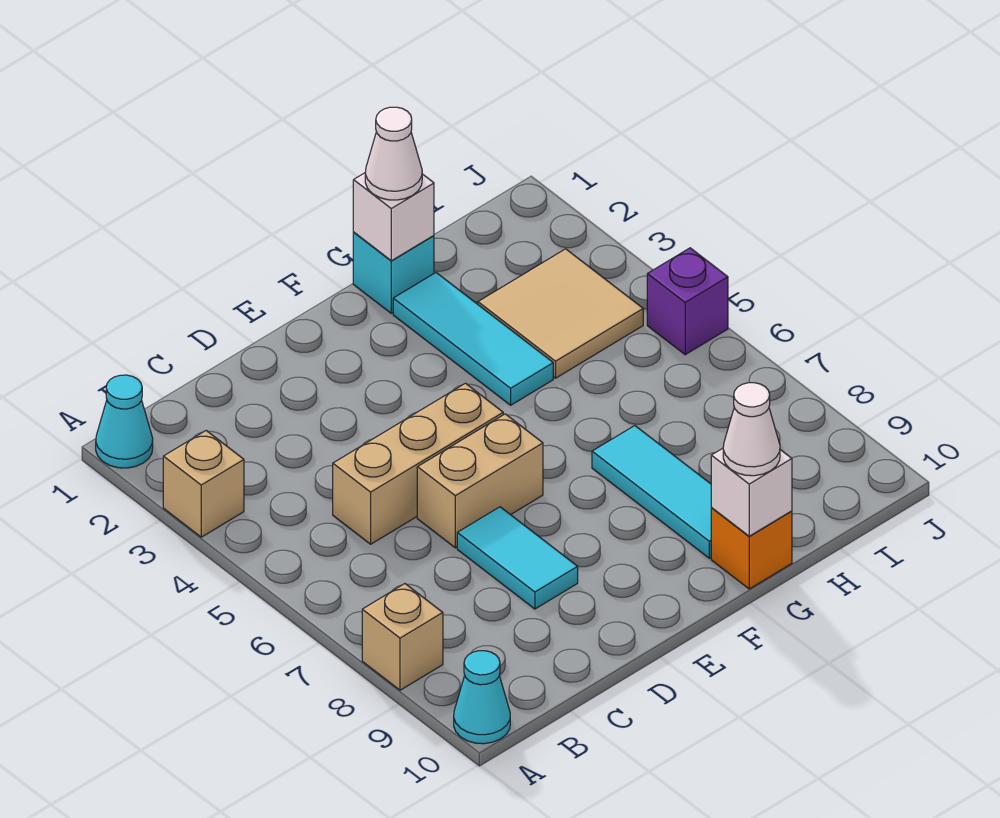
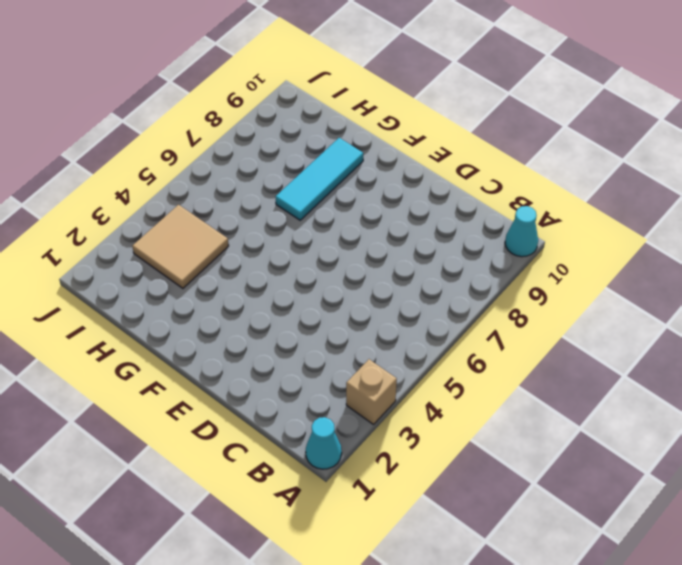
none -> tan 1x1 brick [362,584,443,690]
none -> tan 1x3 brick [333,383,503,544]
none -> tan 1x2 brick [417,414,543,548]

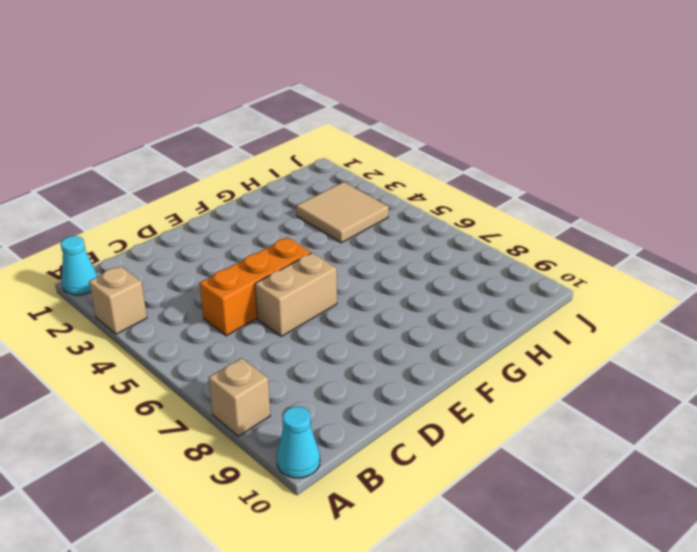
orange 1x3 brick [200,237,311,336] -> tan 1x3 brick [333,383,503,544]
none -> cyan 1x2 tile [457,507,578,609]
none -> cyan 1x1 brick [353,233,434,313]
none -> cyan 1x3 tile [393,273,553,405]

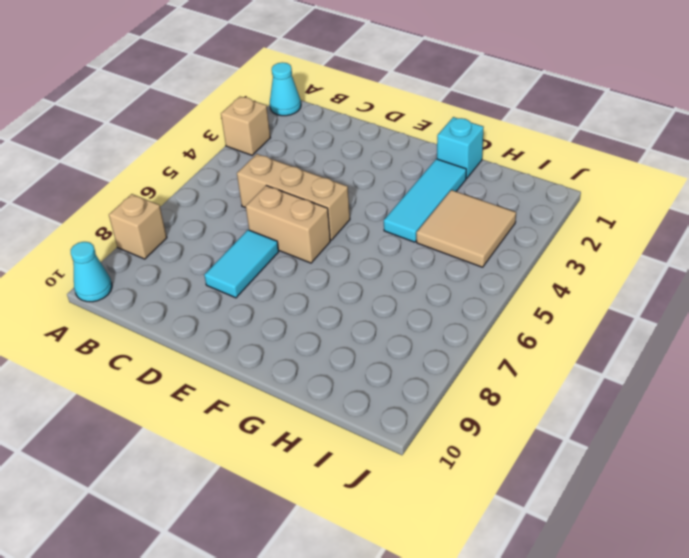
none -> cyan 1x3 tile [592,426,712,558]
none -> orange 1x1 brick [711,508,792,589]
none -> purple 1x1 brick [647,248,728,355]

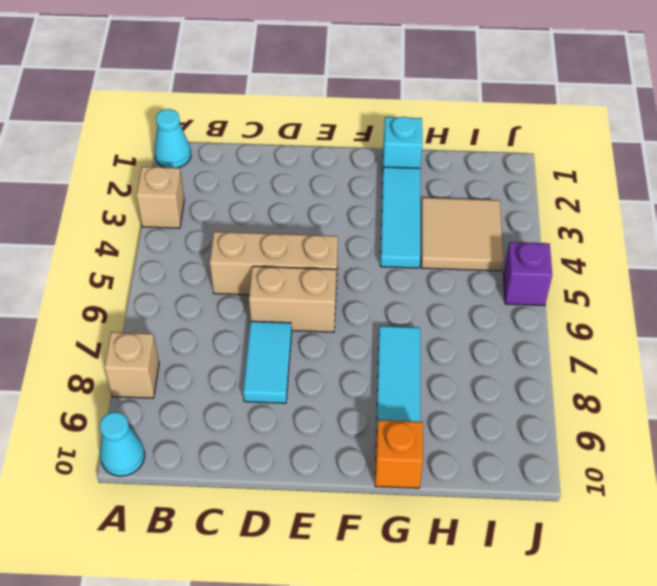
none -> white 1x1 brick [353,173,434,261]
none -> white 1x1 brick [711,448,792,536]
none -> white 1x1 cone [365,107,422,200]

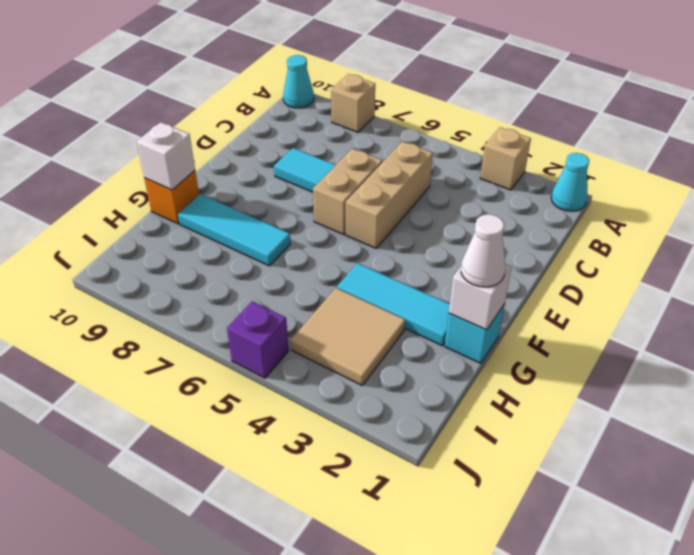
none -> white 1x1 cone [723,383,780,476]

